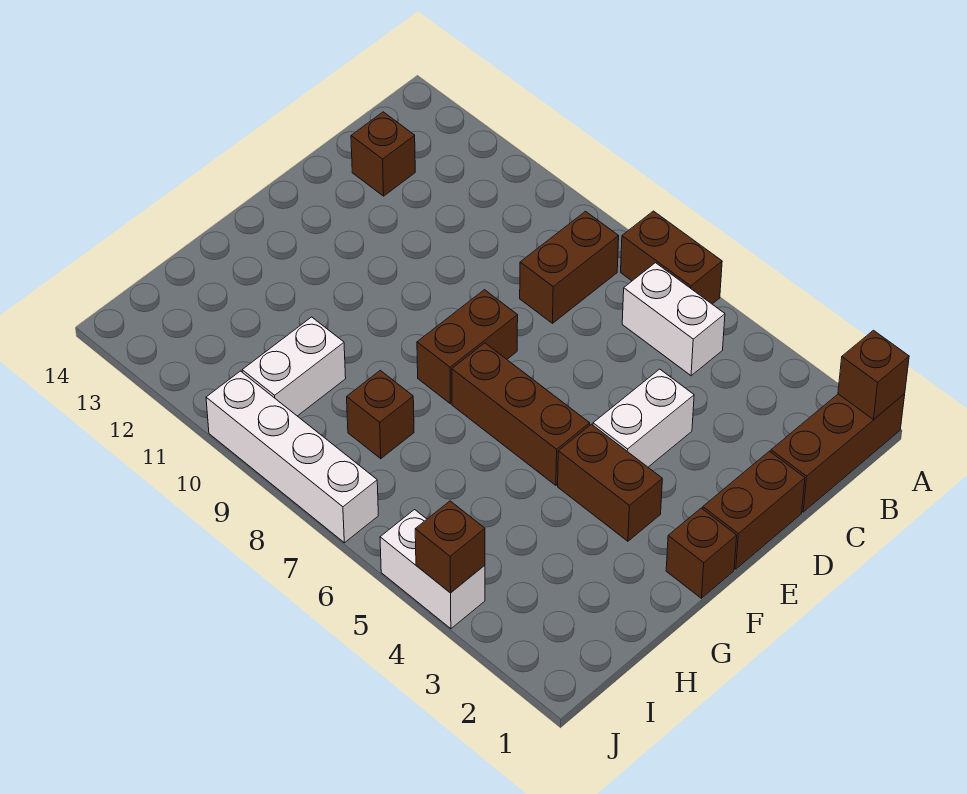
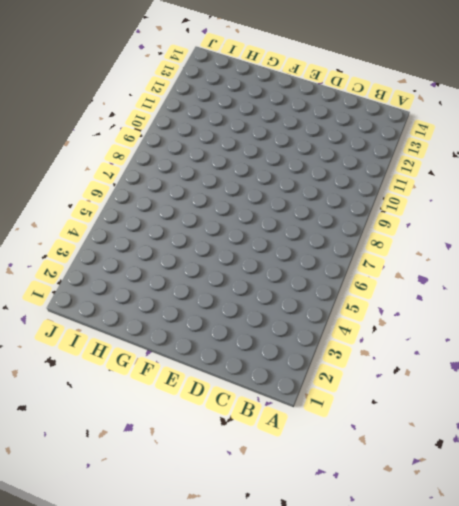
none -> brown 1x3 brick [771,394,905,512]
none -> brown 1x2 brick [621,211,722,304]
none -> white 1x2 brick [622,263,725,376]

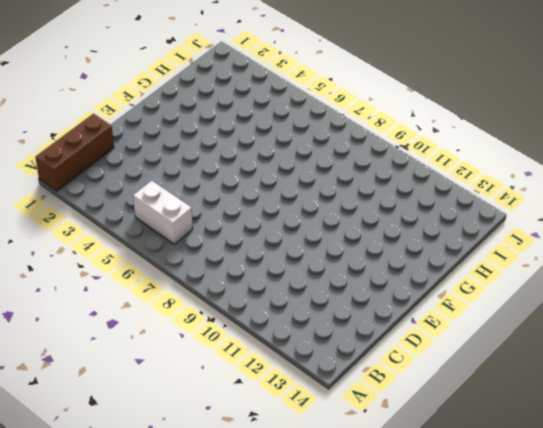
none -> brown 1x2 brick [621,211,722,304]
none -> brown 1x2 brick [520,211,619,323]
none -> brown 1x1 brick [351,112,415,196]

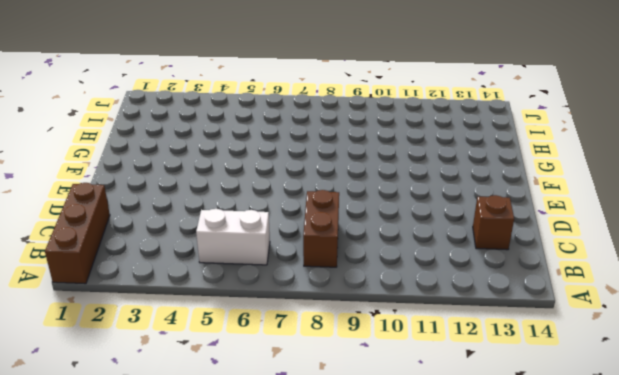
none -> brown 1x2 brick [621,211,722,304]
none -> brown 1x2 brick [703,451,805,569]
none -> white 1x2 brick [593,369,694,467]

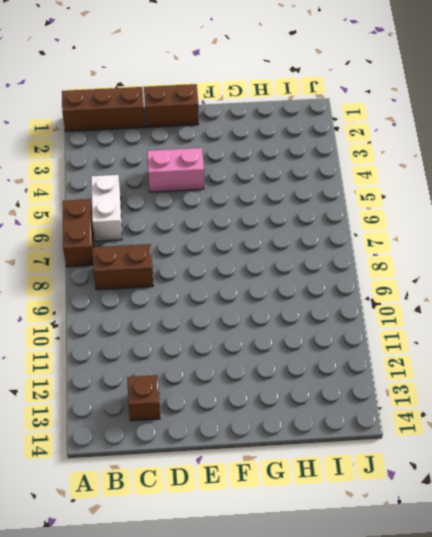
pink 1x2 brick [147,148,204,192] -> white 1x2 brick [593,369,694,467]
none -> brown 1x2 brick [417,290,518,404]
none -> brown 1x1 brick [666,508,737,598]
none -> brown 1x2 brick [558,424,662,541]

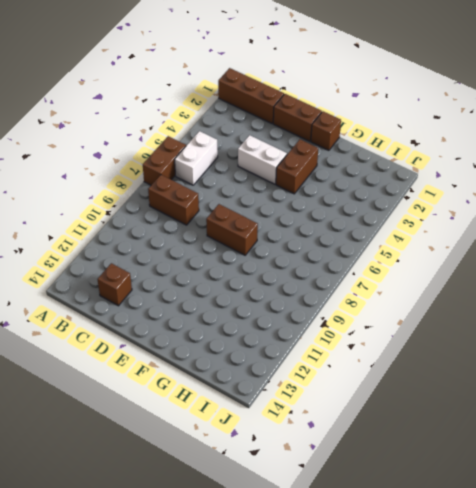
none -> brown 1x3 brick [452,343,590,485]
none -> brown 1x1 brick [347,370,414,459]
none -> white 1x2 brick [242,317,346,416]

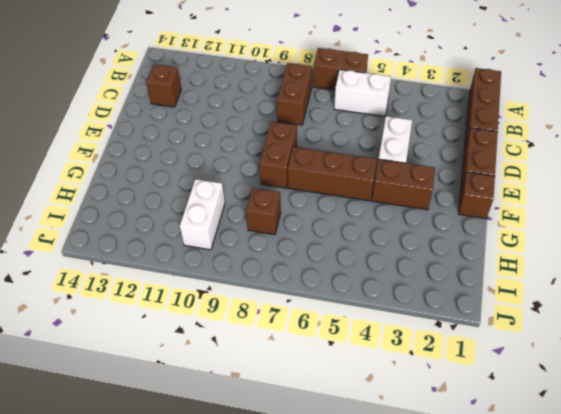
none -> white 1x2 brick [380,510,485,629]
none -> white 1x4 brick [206,371,378,543]
none -> brown 1x1 brick [838,330,909,419]

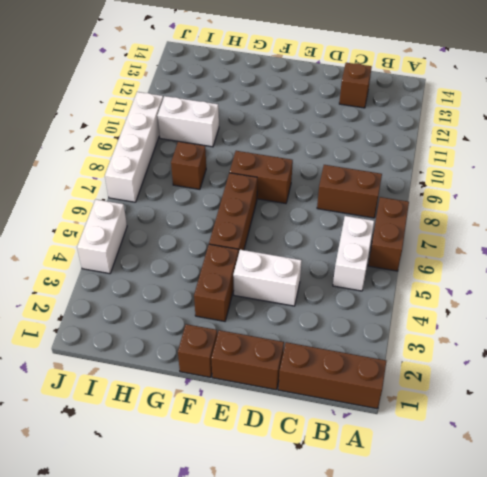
none -> brown 1x1 brick [838,330,909,419]
none -> brown 1x1 brick [415,501,485,593]

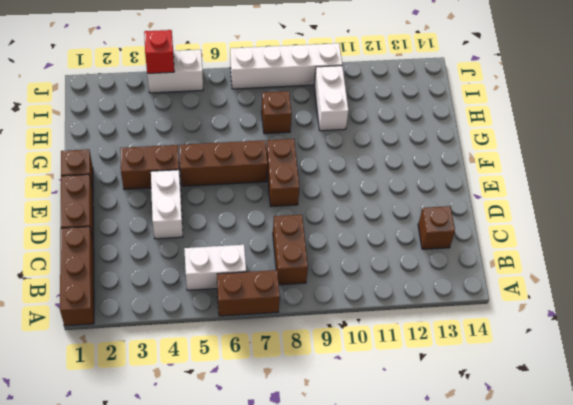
red 1x1 brick [144,30,174,73] -> brown 1x1 brick [415,501,485,593]
none -> brown 1x1 brick [838,330,909,419]

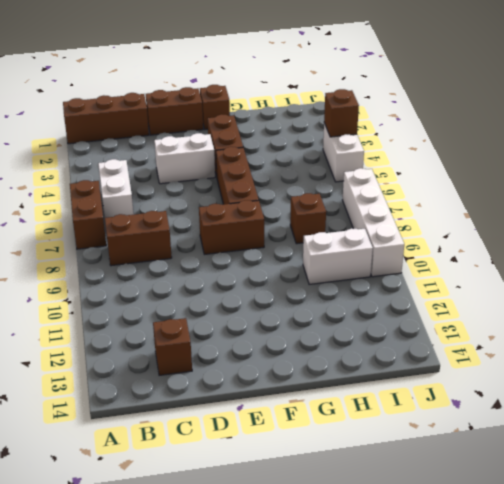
none -> brown 1x1 brick [838,330,909,419]

